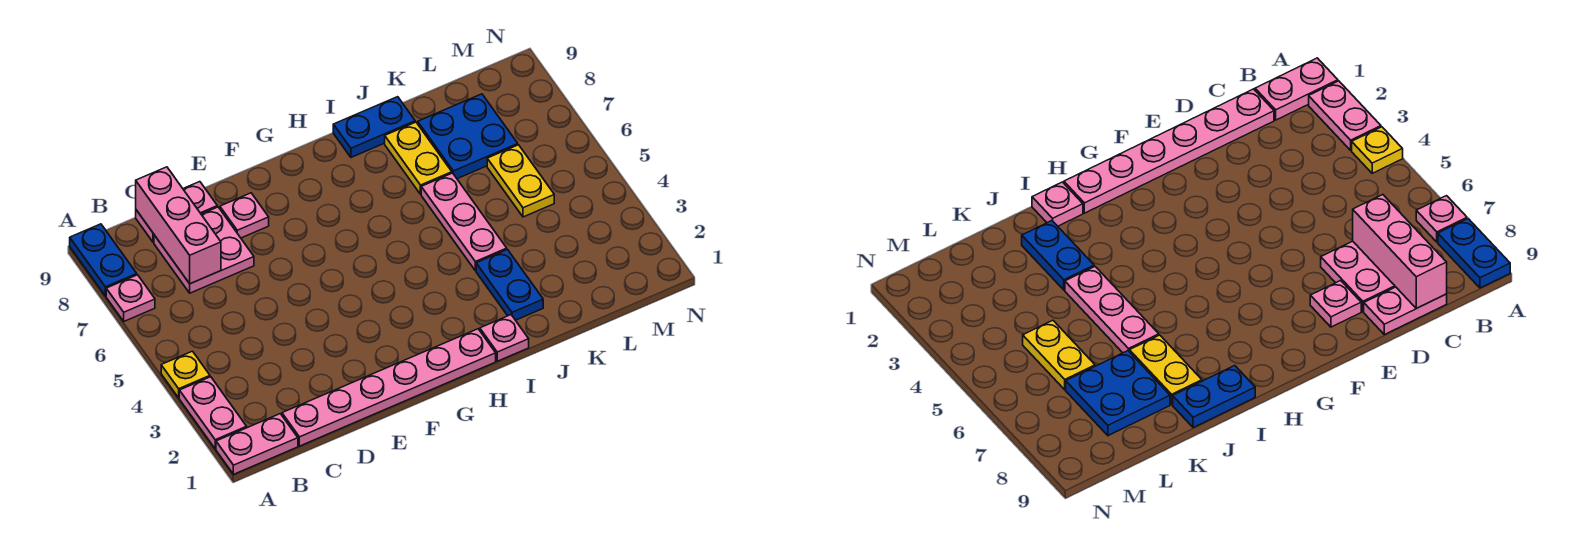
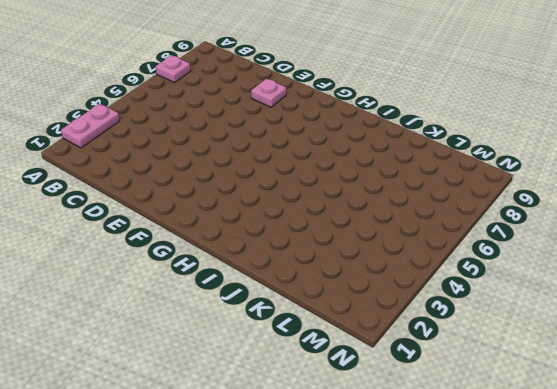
none -> pink 1x2 plate [216,414,298,474]
none -> yellow 1x1 plate [161,351,210,398]
none -> blue 1x2 plate [70,224,137,296]

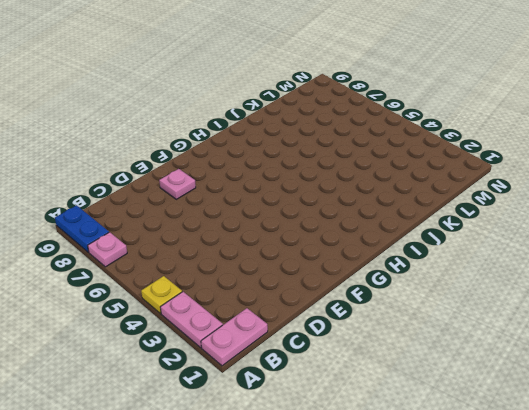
none -> pink 1x6 plate [282,329,496,446]
none -> pink 2x2 plate [154,207,254,293]
none -> pink 1x2 plate [136,182,217,242]

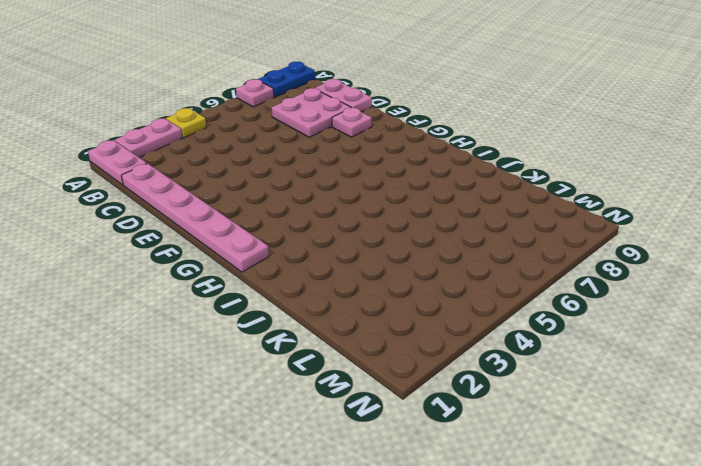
none -> pink 1x1 plate [480,315,529,361]
none -> blue 1x2 plate [333,97,415,157]
none -> blue 1x2 plate [476,250,543,320]

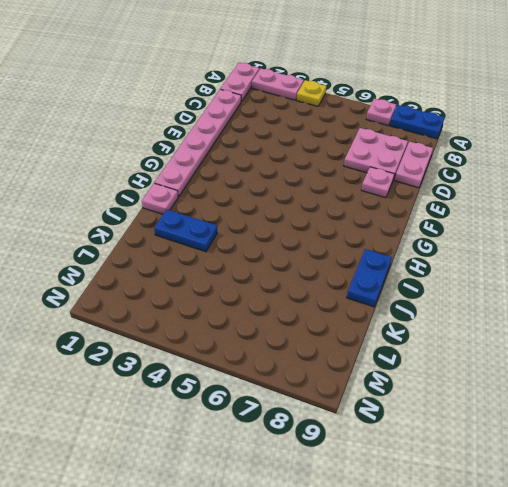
none -> pink 1x3 plate [421,173,507,271]
none -> yellow 1x2 plate [385,122,452,194]
none -> blue 2x2 plate [418,94,518,179]

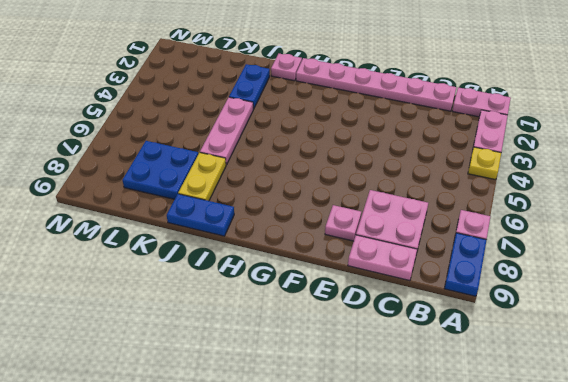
none -> yellow 1x2 plate [487,145,554,217]
none -> pink 1x3 brick [136,167,221,284]

